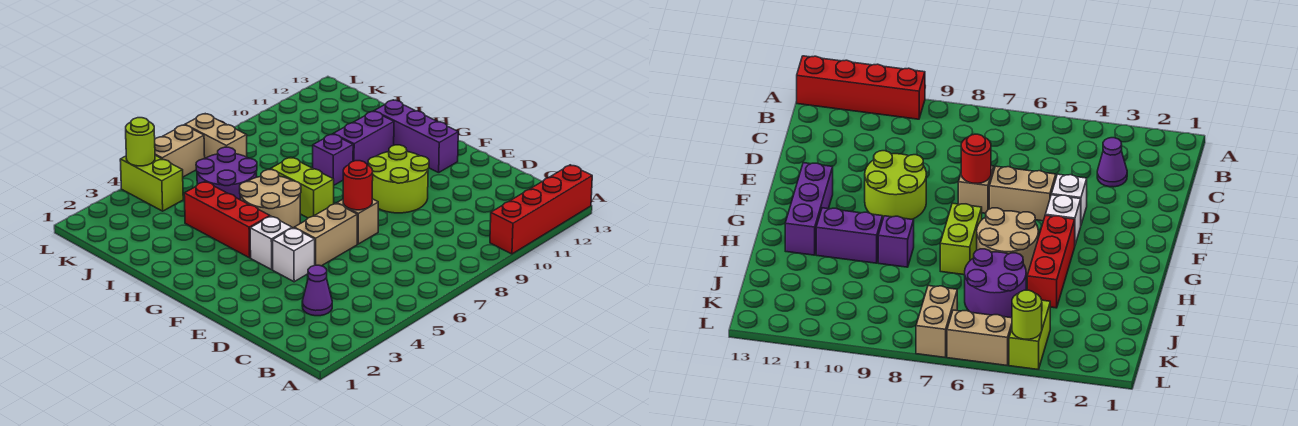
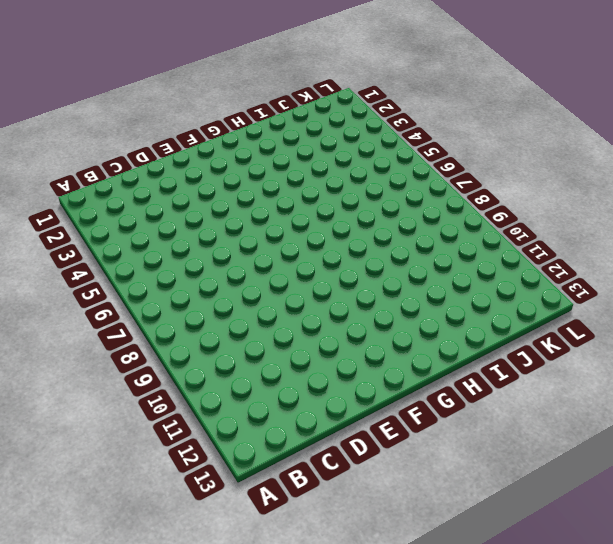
none -> red 1x4 brick [490,165,592,254]
none -> purple 1x1 cone [302,265,332,316]
none -> white 1x1 brick [273,228,315,282]

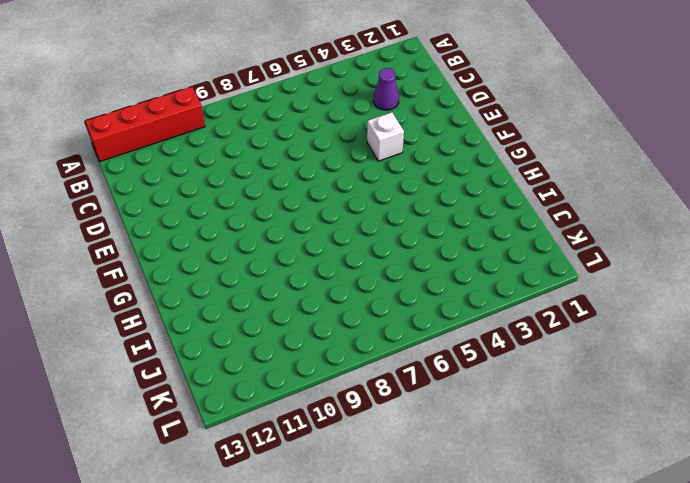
none -> tan 1x2 brick [294,203,357,266]
none -> tan 1x1 brick [337,199,378,244]
none -> lime 2x2 round brick [368,145,429,213]

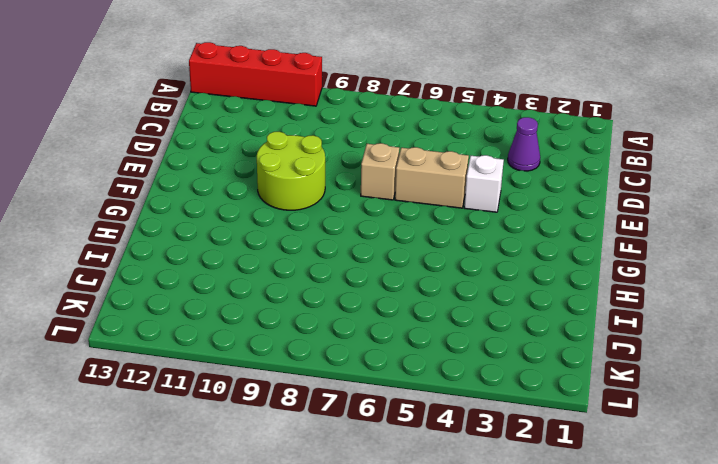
none -> white 1x1 brick [250,216,292,270]
none -> purple 1x3 brick [374,100,458,173]
none -> red 1x3 brick [184,182,270,258]

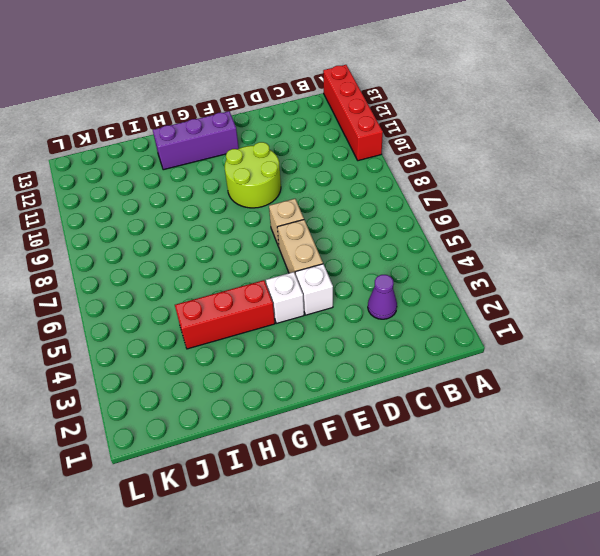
none -> tan 2x2 round brick [240,170,301,228]
none -> lime 1x2 brick [271,157,334,218]
none -> purple 1x1 brick [313,134,353,185]

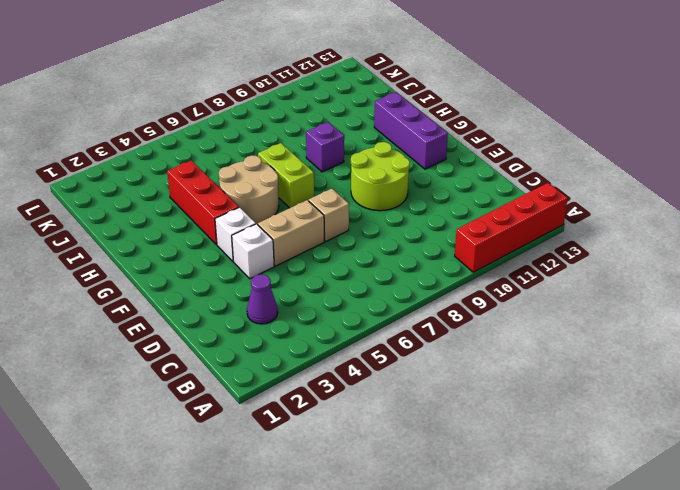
none -> purple 1x2 brick [333,111,394,165]
none -> purple 2x2 round brick [196,147,257,200]
none -> lime 1x2 brick [120,155,183,211]

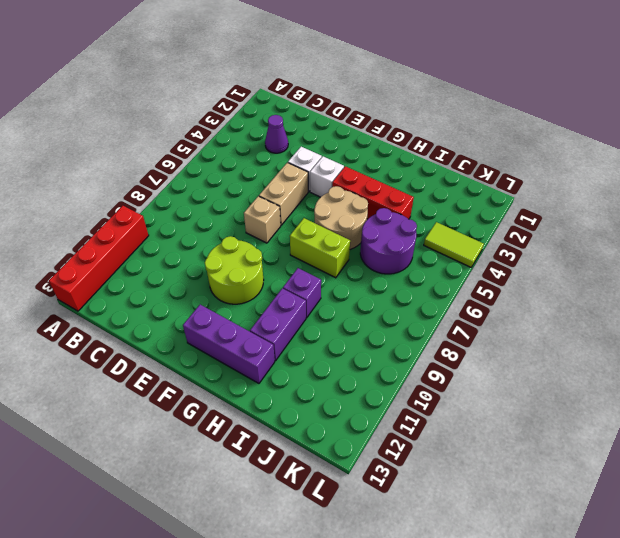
lime 1x2 tile [424,222,484,267] -> lime 1x2 brick [120,155,183,211]
none -> tan 1x2 brick [185,114,247,158]
none -> tan 1x2 brick [155,125,205,177]
none -> red 1x1 round brick [343,161,373,210]

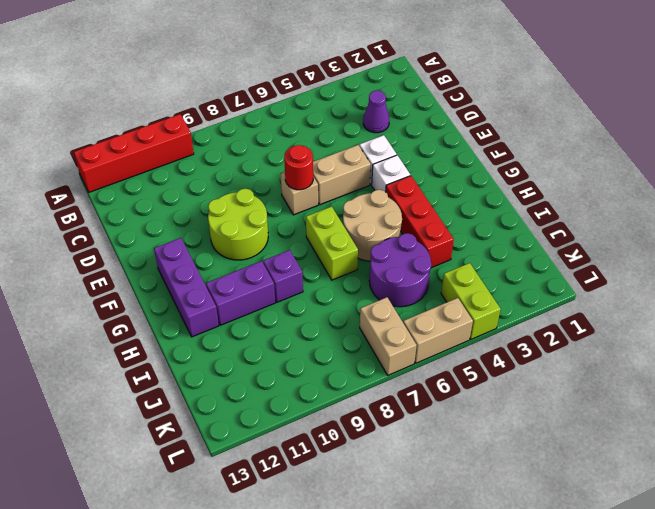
none -> lime 1x1 round brick [126,118,155,166]

